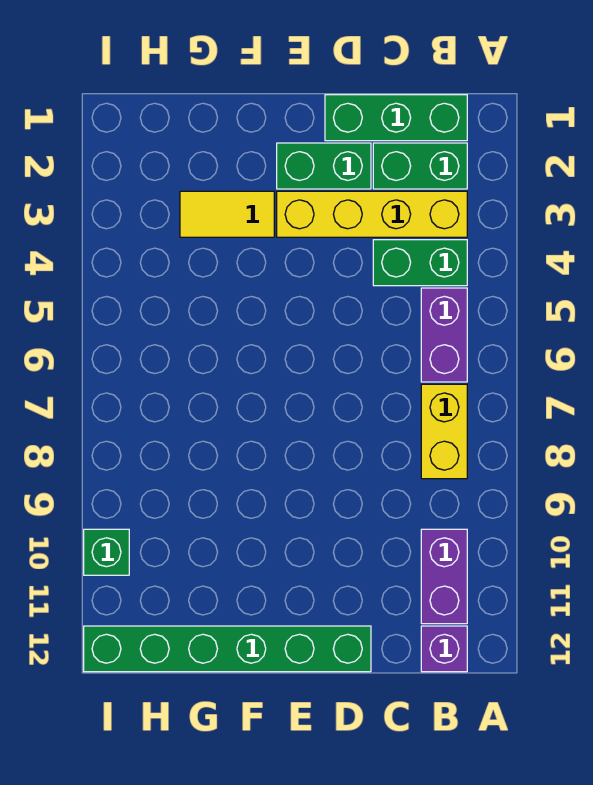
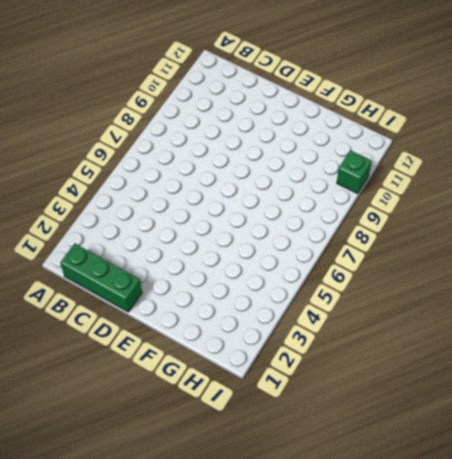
none -> green 1x2 brick [373,143,467,189]
none -> yellow 1x4 brick [277,191,467,237]
none -> green 1x2 brick [373,240,467,286]

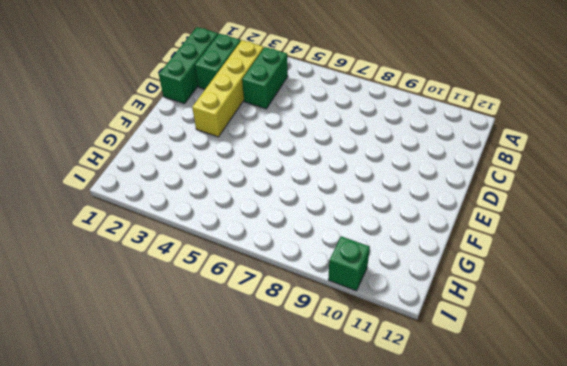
none -> purple 1x2 brick [421,288,467,382]
none -> yellow 1x2 brick [421,384,467,479]
none -> purple 1x2 brick [421,529,467,624]

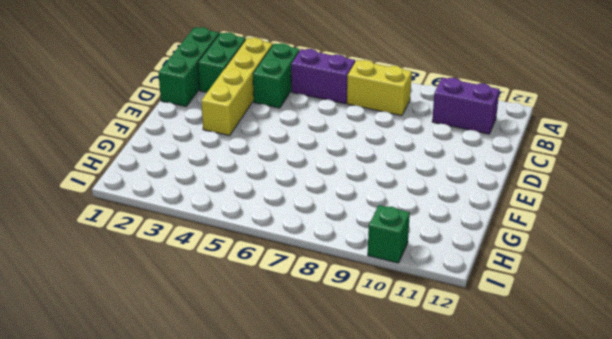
none -> purple 1x1 brick [421,626,467,672]
none -> green 1x2 brick [277,143,371,189]
none -> green 1x6 brick [84,626,371,672]

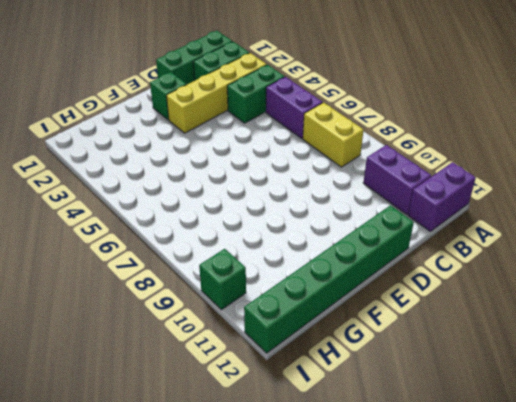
purple 1x2 brick [408,162,476,231] -> purple 1x1 brick [421,626,467,672]
green 1x1 brick [150,72,187,120] -> green 1x2 brick [277,143,371,189]
none -> yellow 1x2 tile [180,191,274,237]

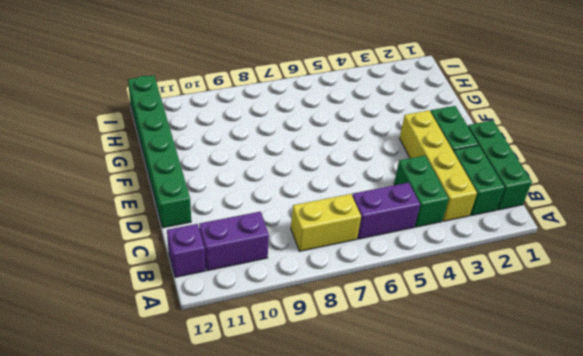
none -> yellow 1x2 tile [180,191,274,237]
none -> green 1x1 brick [84,529,129,575]

